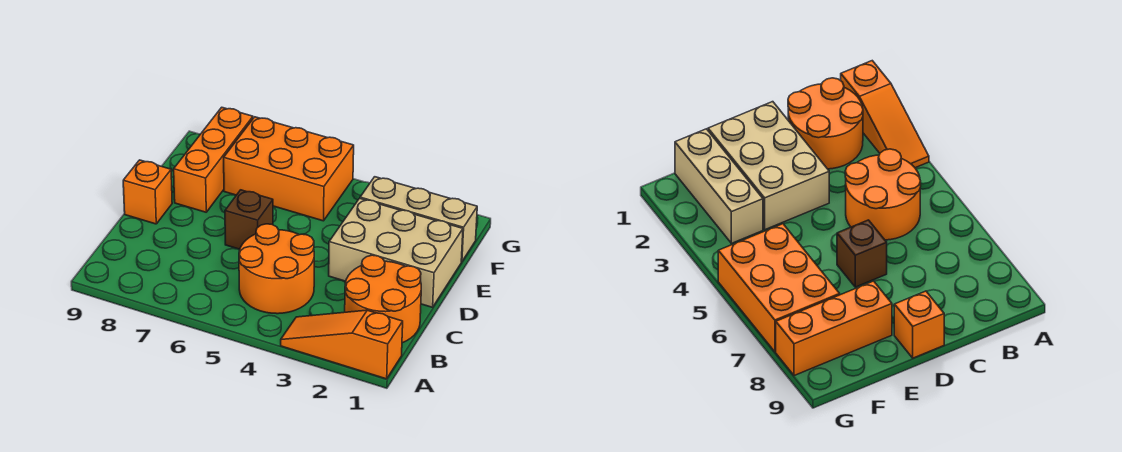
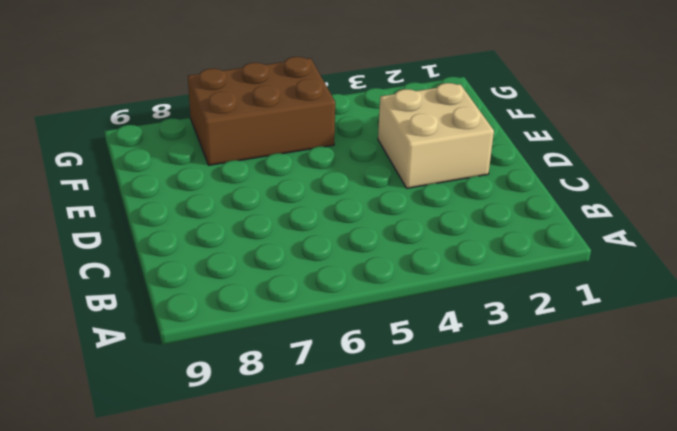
tan 2x2 brick [378,83,494,188] -> tan 2x3 brick [329,198,463,307]
brown 2x3 brick [188,57,335,165] -> orange 2x3 brick [224,117,354,221]
none -> orange 1x3 slope [281,310,403,379]
none -> orange 2x2 round brick [345,255,421,343]

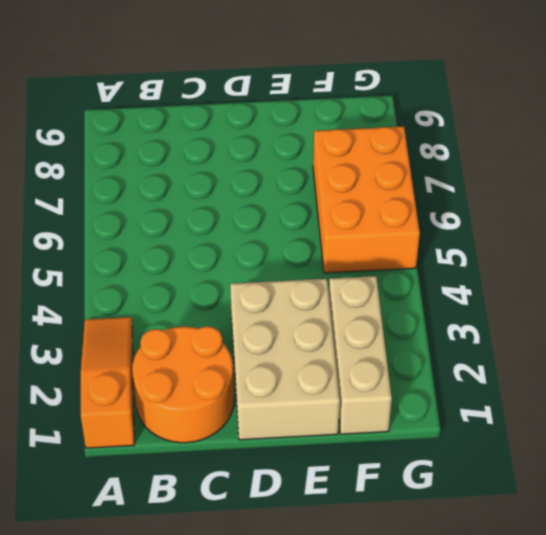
none -> orange 2x2 round brick [239,224,314,314]
none -> brown 1x1 brick [225,190,273,249]

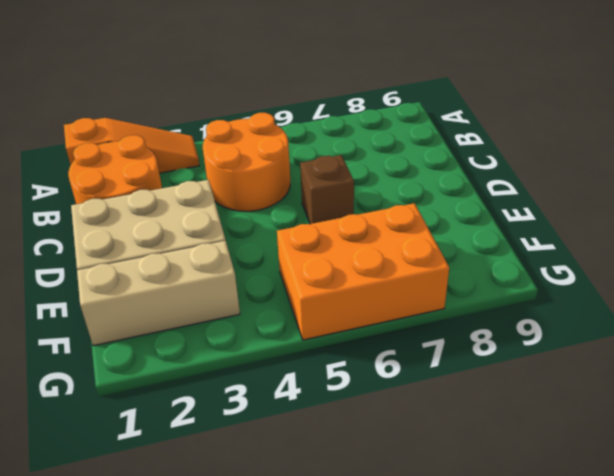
none -> orange 1x1 brick [123,160,172,224]
none -> orange 1x3 brick [174,107,253,212]

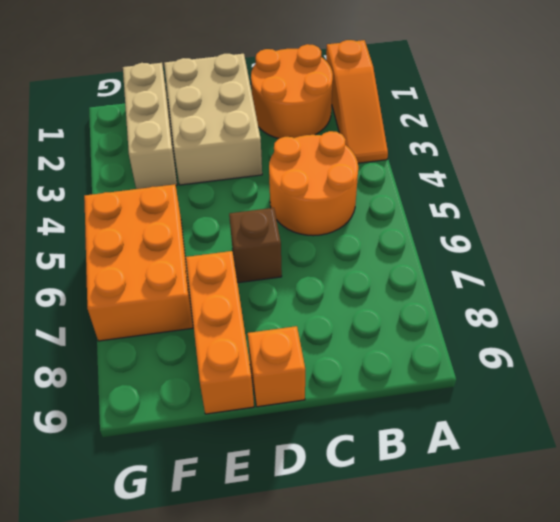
orange 1x3 brick [186,251,254,414] -> orange 1x3 brick turned to [174,107,253,212]

